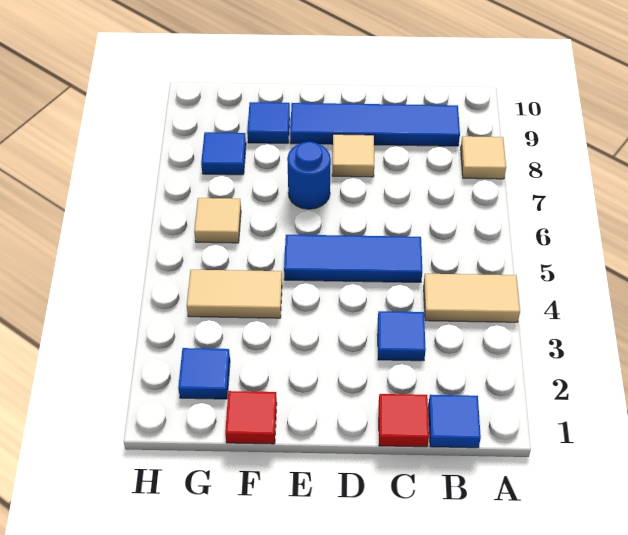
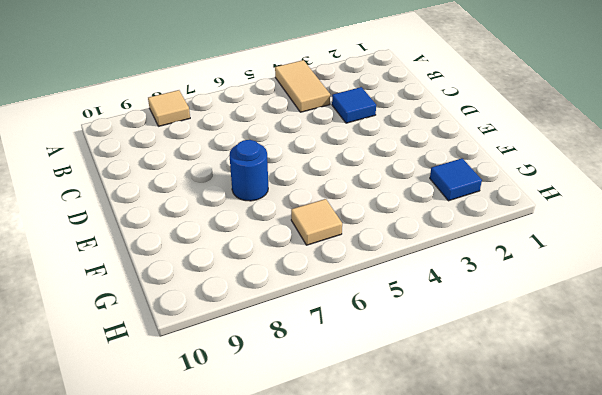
none -> blue 1x1 tile [428,395,481,448]
none -> blue 1x4 tile [290,103,460,146]
none -> red 1x1 tile [379,394,429,447]

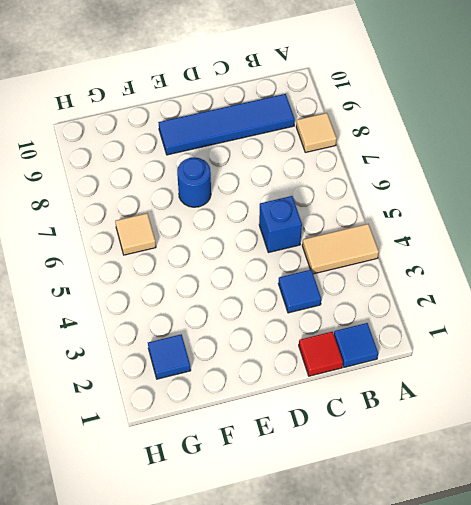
blue 1x1 brick [259,196,302,253] -> blue 1x3 tile [284,235,422,282]
none -> tan 1x1 tile [332,134,374,177]
none -> red 1x1 tile [225,391,277,444]
none -> tan 1x2 tile [187,270,282,318]

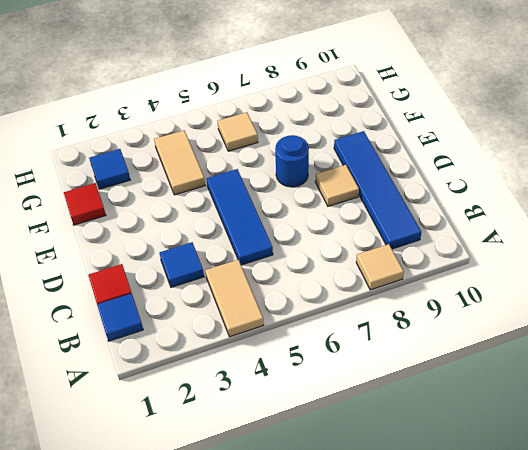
none -> blue 1x1 tile [247,102,290,143]
none -> blue 1x1 tile [201,132,246,175]

